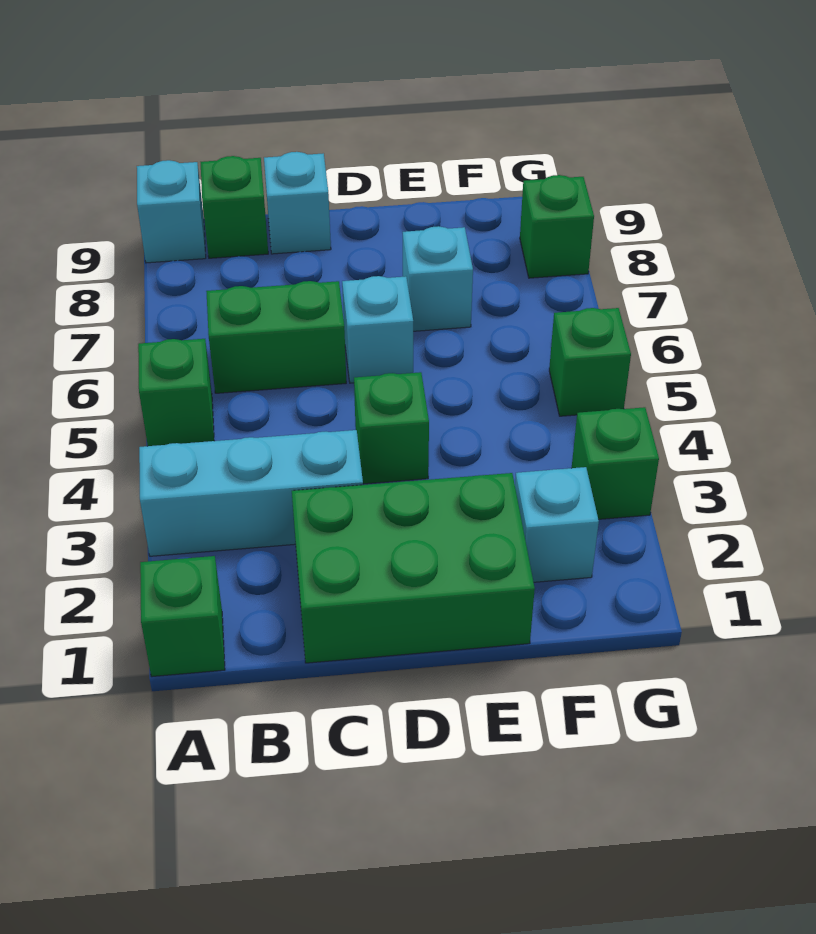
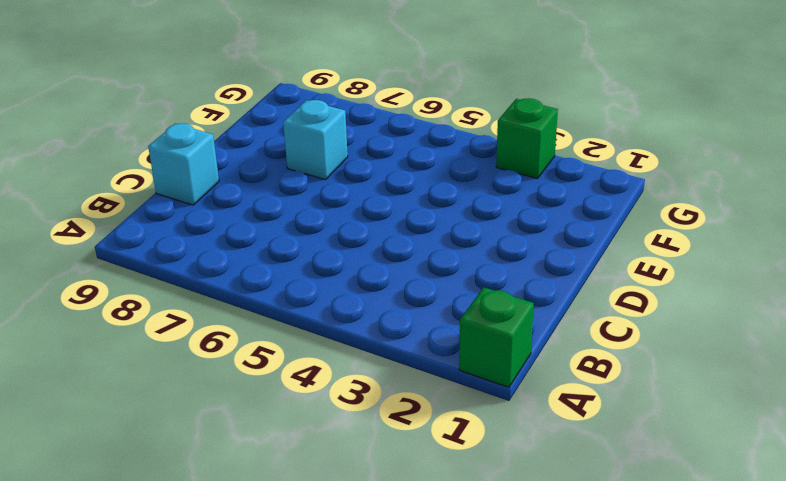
none -> cyan 1x3 brick [139,430,363,556]
none -> green 1x1 brick [138,339,214,446]
none -> cyan 1x1 brick [137,160,206,263]

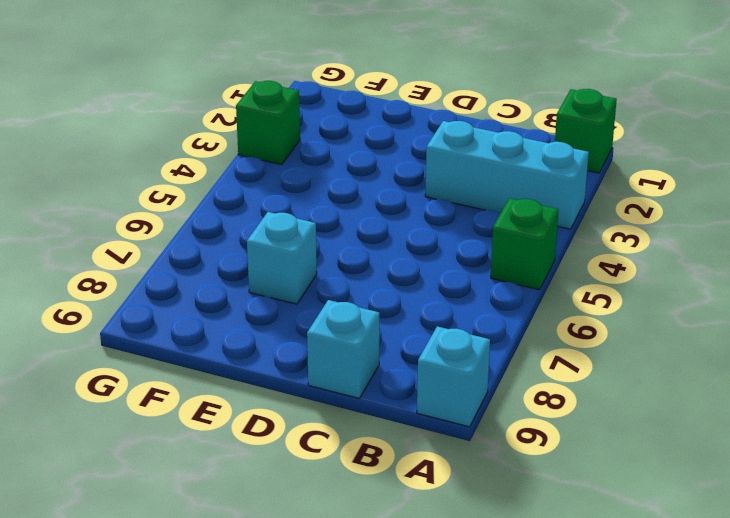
none -> green 1x2 brick [206,281,346,393]
none -> green 1x1 brick [201,156,268,258]
none -> green 2x3 brick [292,473,535,663]

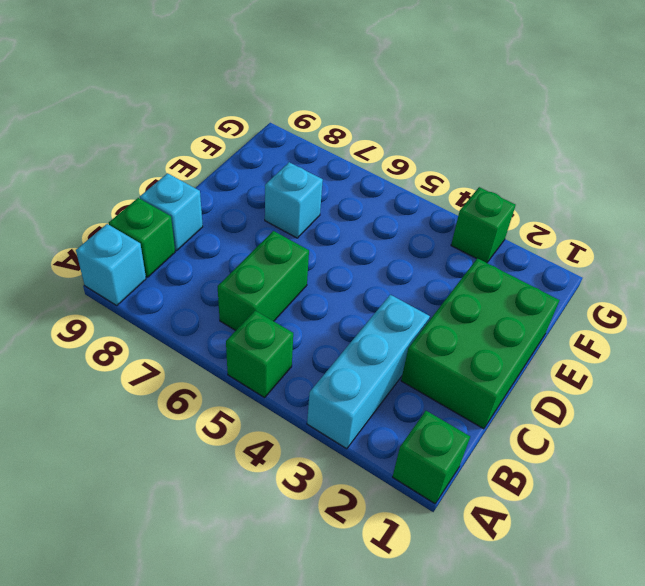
none -> green 1x1 brick [354,372,429,484]
none -> cyan 1x1 brick [342,276,413,383]
none -> cyan 1x1 brick [515,467,599,582]

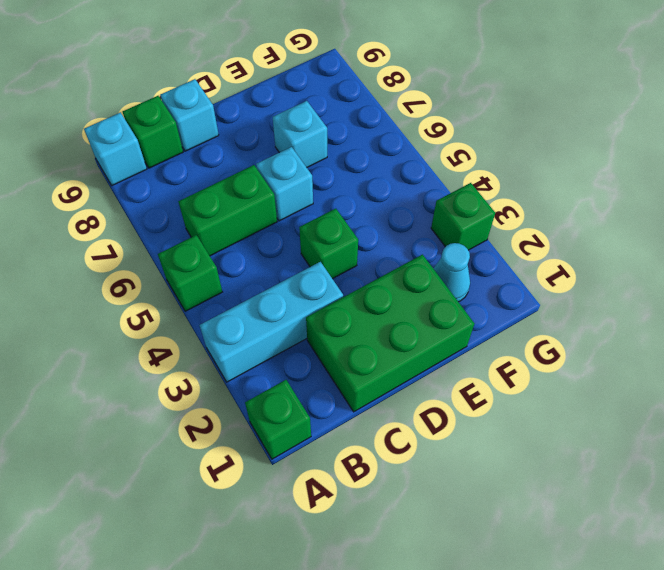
cyan 1x1 cone [433,243,470,302] -> cyan 1x1 brick [515,467,599,582]
none -> green 1x1 brick [549,308,631,416]
none -> green 1x1 brick [520,175,594,278]

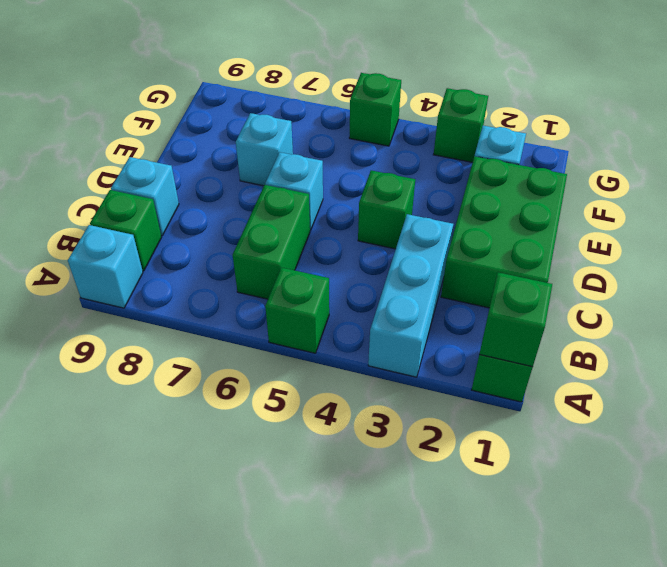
green 1x1 brick [480,272,552,367] -> green 1x1 brick moved to [520,175,594,278]

